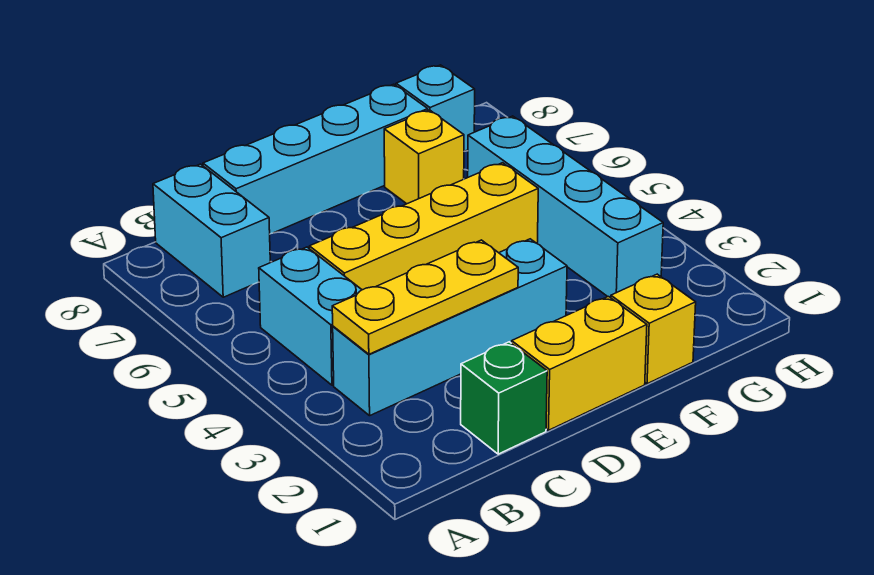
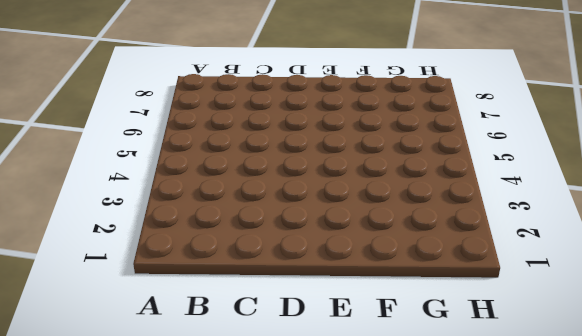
none -> cyan 1x4 brick [333,239,567,416]
none -> cyan 1x2 brick [259,247,362,385]
none -> cyan 1x2 brick [153,164,270,297]

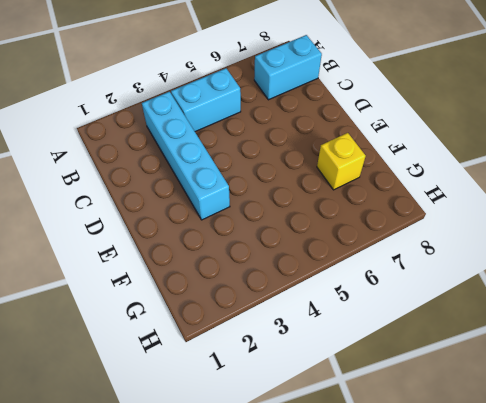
none -> green 1x1 brick [461,342,547,454]
none -> yellow 1x4 brick [309,163,538,290]
none -> cyan 1x4 brick [203,84,428,234]

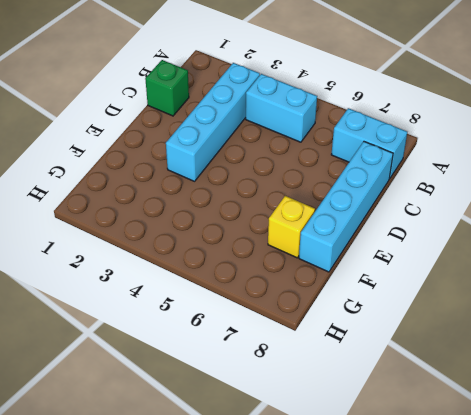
none -> yellow 1x4 brick [309,163,538,290]
none -> yellow 1x2 brick [512,297,647,430]
none -> yellow 1x1 brick [611,274,696,384]

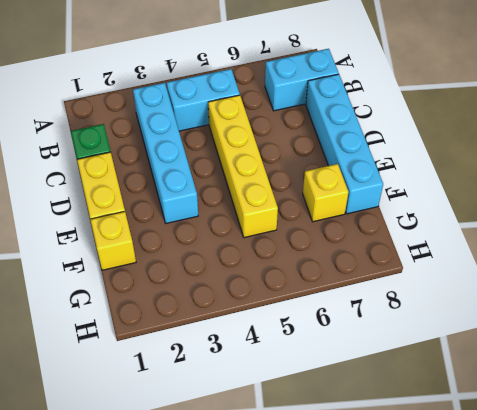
none -> cyan 1x4 brick [468,116,663,298]
none -> cyan 1x1 brick [396,65,475,151]
none -> yellow 1x3 plate [332,240,518,354]

